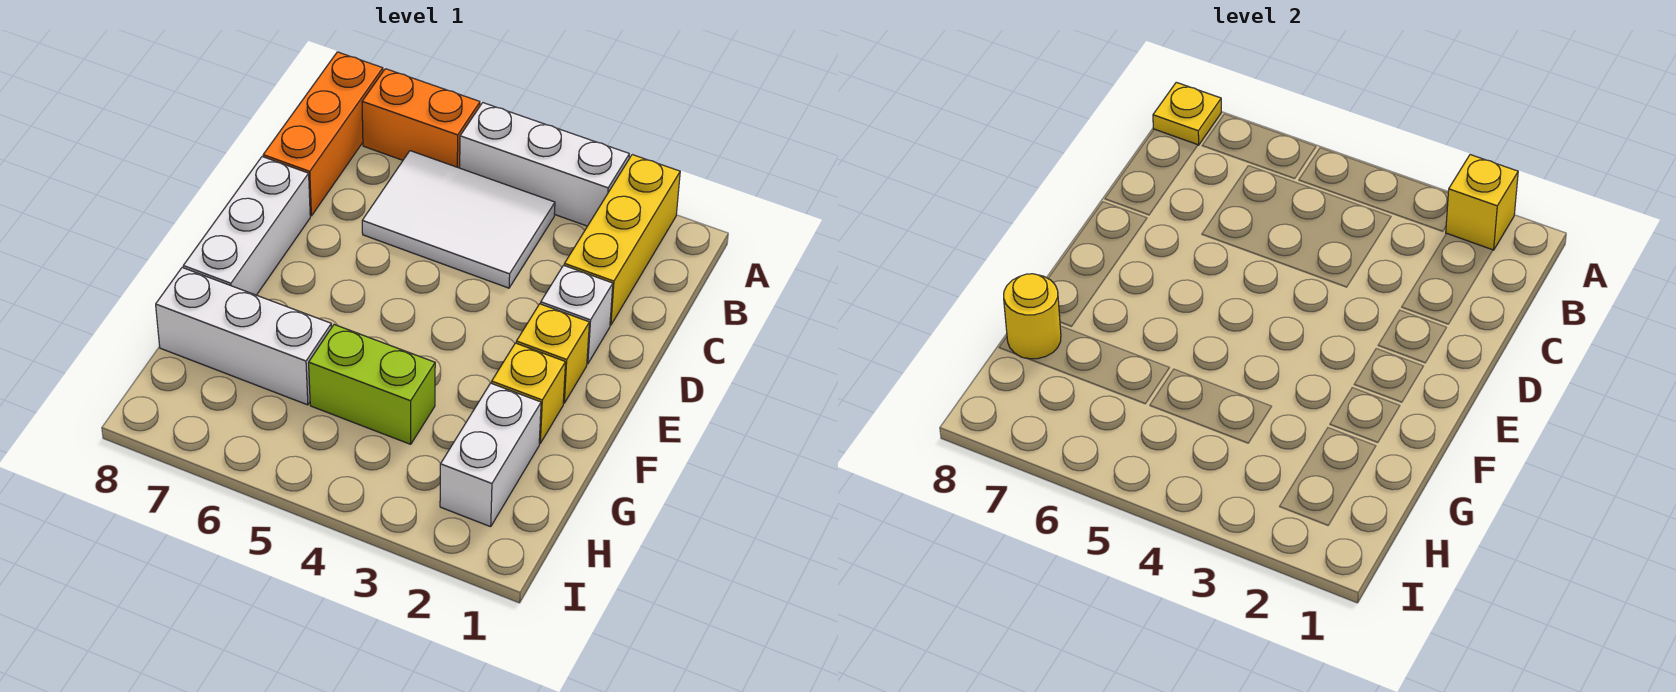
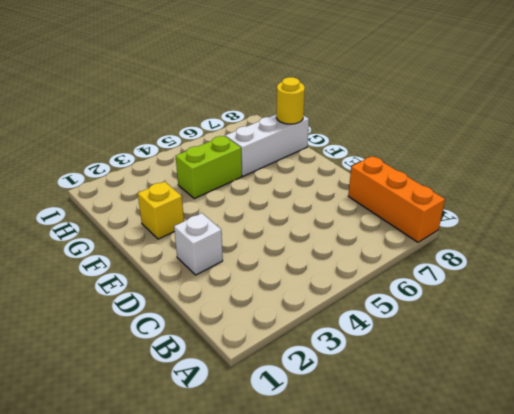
none -> yellow 1x3 brick [564,155,680,325]
none -> white 1x3 brick [460,103,629,226]
none -> orange 1x2 brick [362,69,480,168]

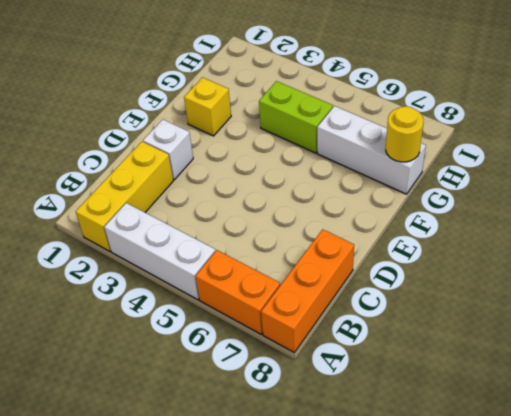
none -> white 2x3 tile [362,151,555,288]
none -> white 1x3 brick [183,157,310,295]
none -> yellow 1x1 brick [516,304,589,403]

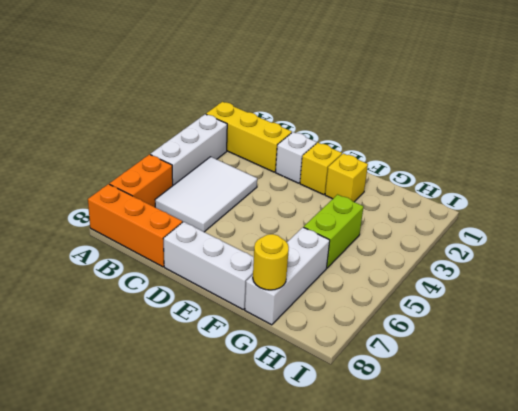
none -> white 1x2 brick [440,383,541,527]
none -> yellow 1x1 brick [1446,155,1518,250]
none -> yellow 1x1 plate [1153,82,1221,145]

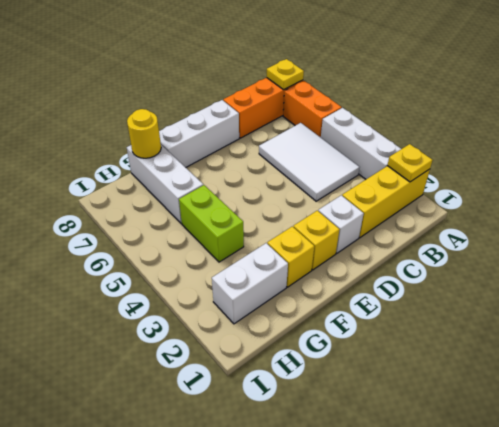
yellow 1x1 plate [387,144,433,182] -> yellow 1x1 brick [1446,155,1518,250]

